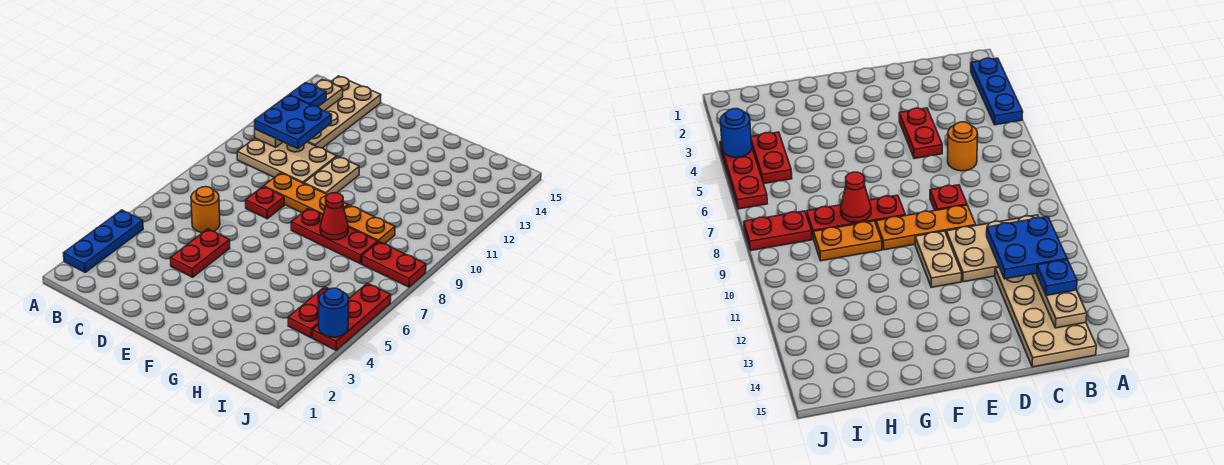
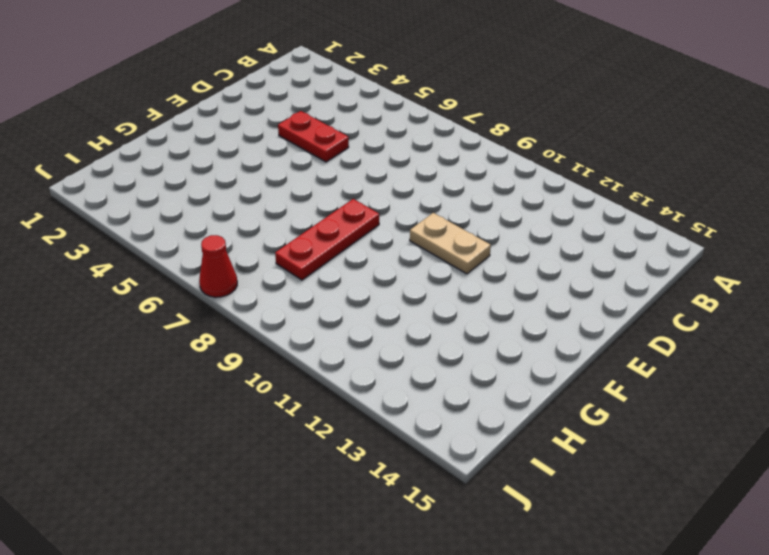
red 1x1 cone [199,235,237,297] -> red 1x1 cone moved to [320,193,348,240]
none -> blue 1x3 plate [64,210,143,272]
none -> tan 2x3 plate [237,138,337,183]
none -> tan 2x4 plate [307,76,381,148]

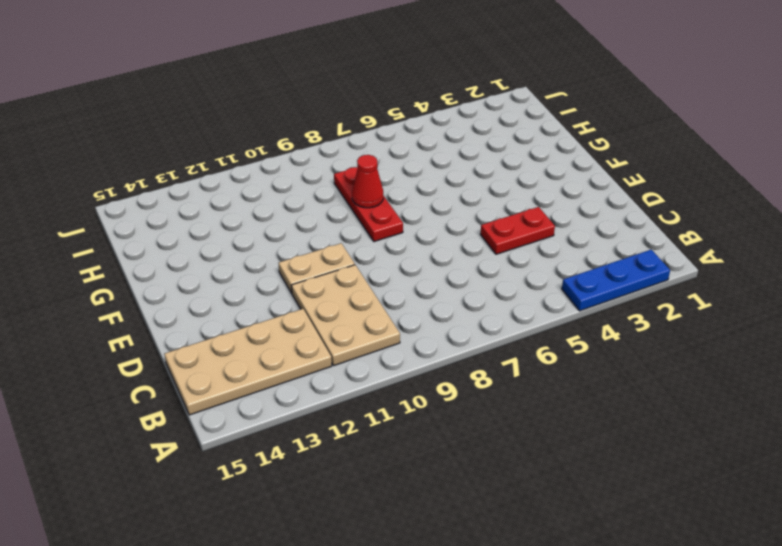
none -> orange 1x1 round brick [191,187,220,233]
none -> red 1x1 plate [246,187,284,219]
none -> orange 1x3 plate [264,173,348,215]

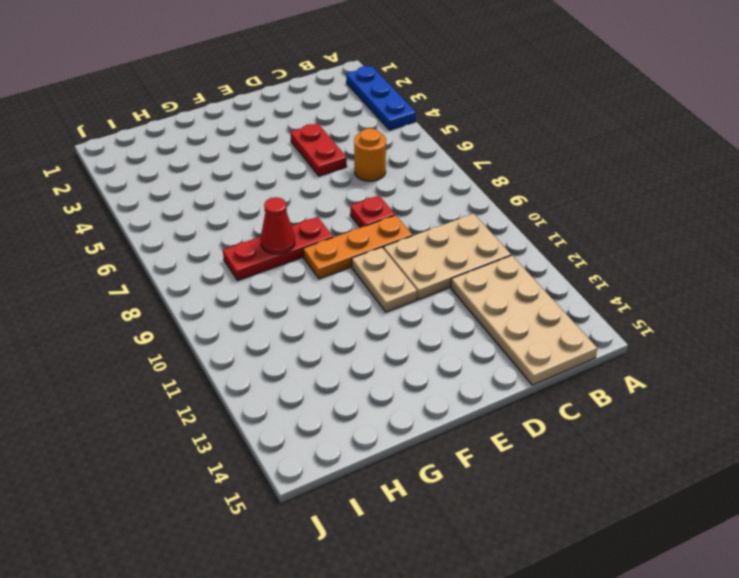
none -> orange 1x2 plate [344,205,395,244]
none -> red 1x2 plate [288,287,329,338]
none -> red 1x2 plate [362,242,426,287]

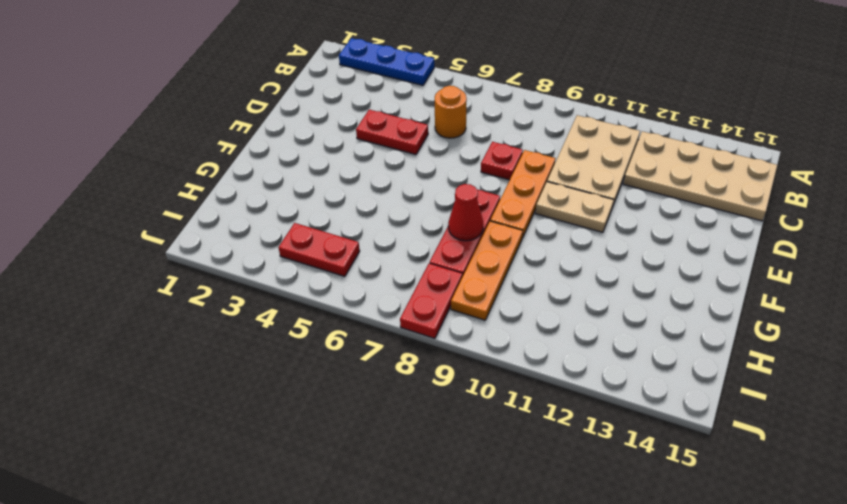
orange 1x3 plate [451,221,523,320] -> orange 1x2 plate [344,205,395,244]
none -> red 1x3 plate [313,283,391,350]
none -> tan 1x4 plate [255,79,343,147]
none -> blue 1x1 round brick [319,288,349,337]

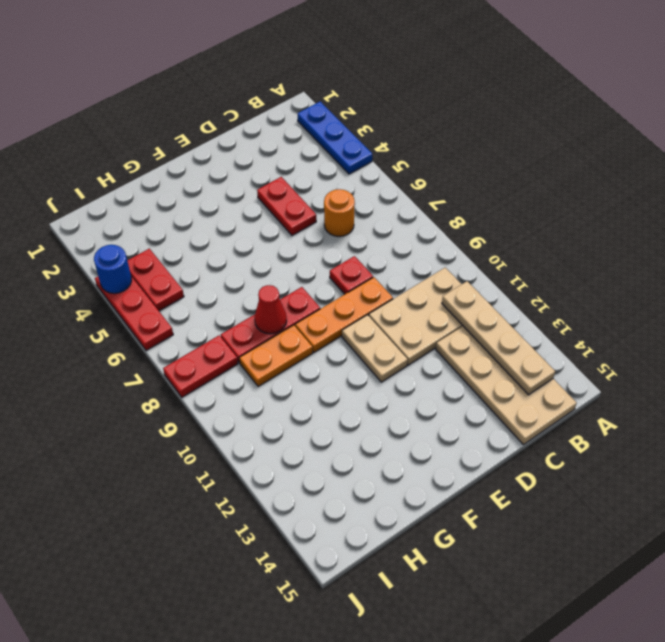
none -> blue 2x2 plate [255,95,332,149]
none -> blue 1x1 plate [289,83,326,107]

